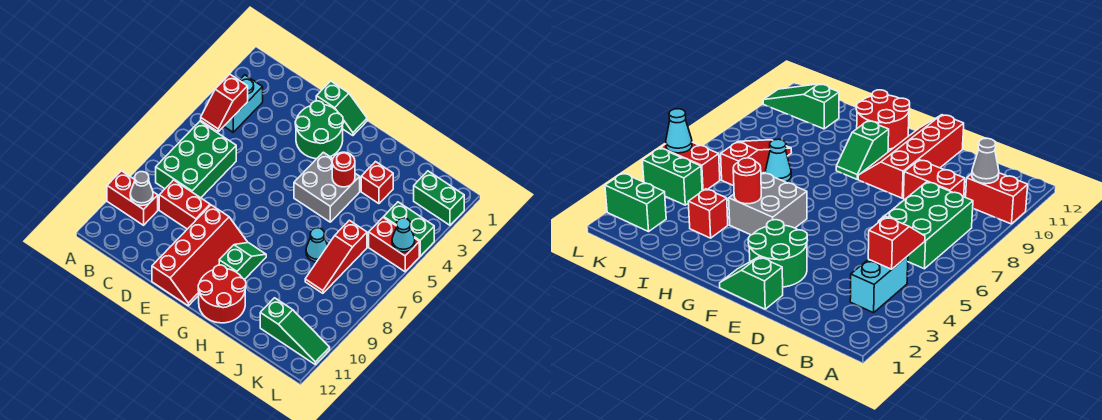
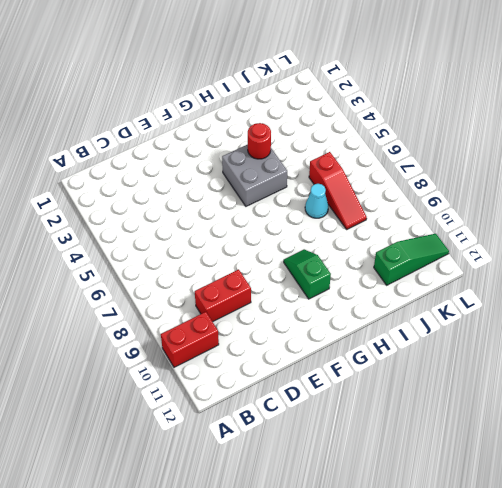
none -> cyan 1x2 brick [224,75,263,132]
none -> green 2x3 brick [156,122,236,198]
none -> green 1x2 slope [316,81,367,136]

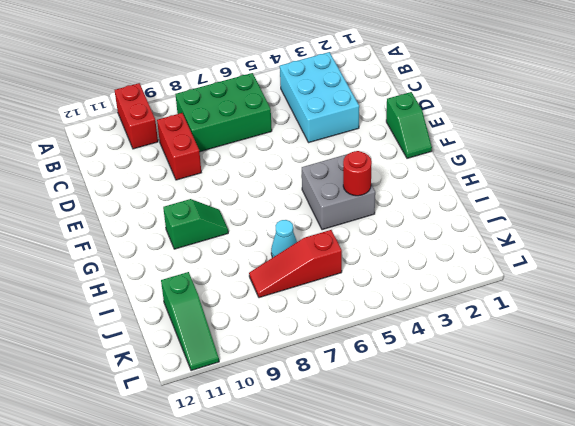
cyan 2x3 brick [280,52,359,143] -> cyan 1x2 brick [224,75,263,132]
none -> green 2x2 round brick [295,101,343,159]
none -> red 2x4 slope [152,205,247,306]
none -> red 2x2 round brick [198,265,246,323]

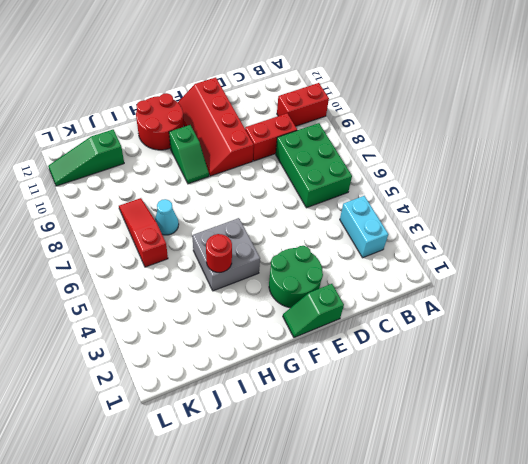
none -> red 1x1 brick [361,162,393,204]
none -> green 1x2 brick [414,171,464,225]
none -> green 1x2 brick [384,202,434,256]

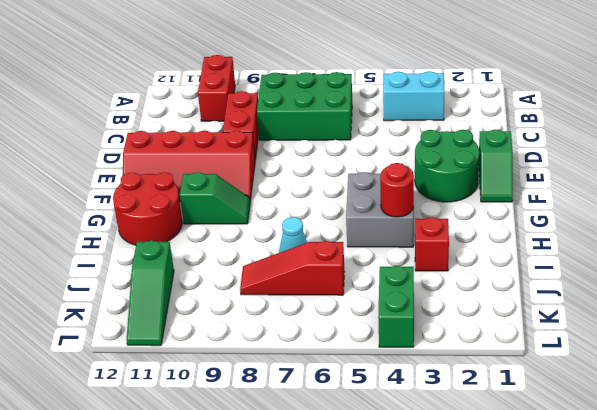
none -> green 1x2 brick [414,171,464,225]
none -> red 1x2 brick [369,217,419,272]
none -> red 1x2 slope [201,74,248,132]

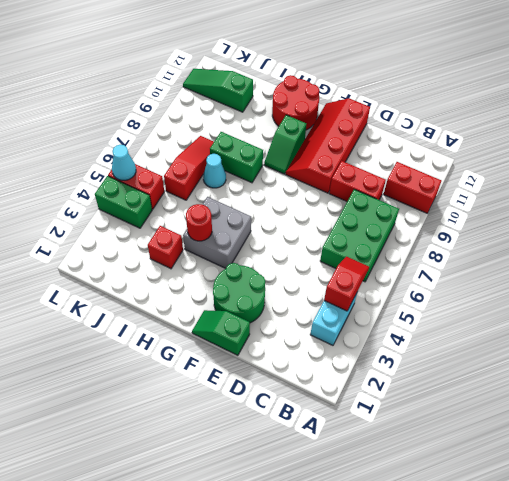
green 1x2 brick [210,132,263,183] -> green 1x2 brick moved to [414,171,464,225]
none -> grey 1x1 cone [130,172,153,206]

